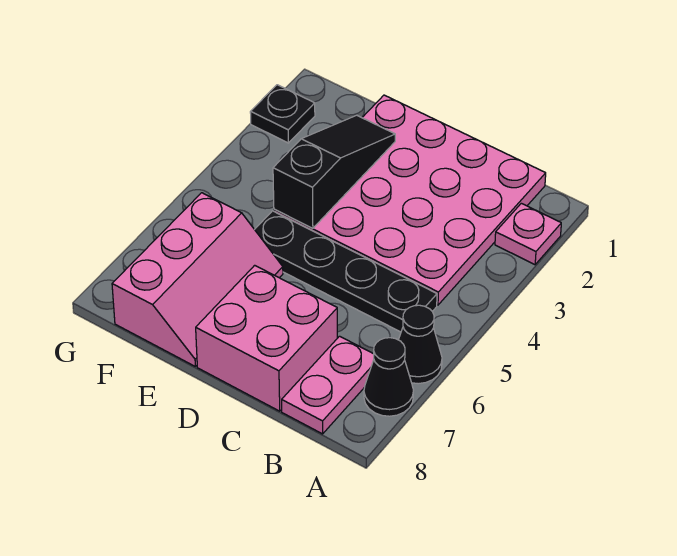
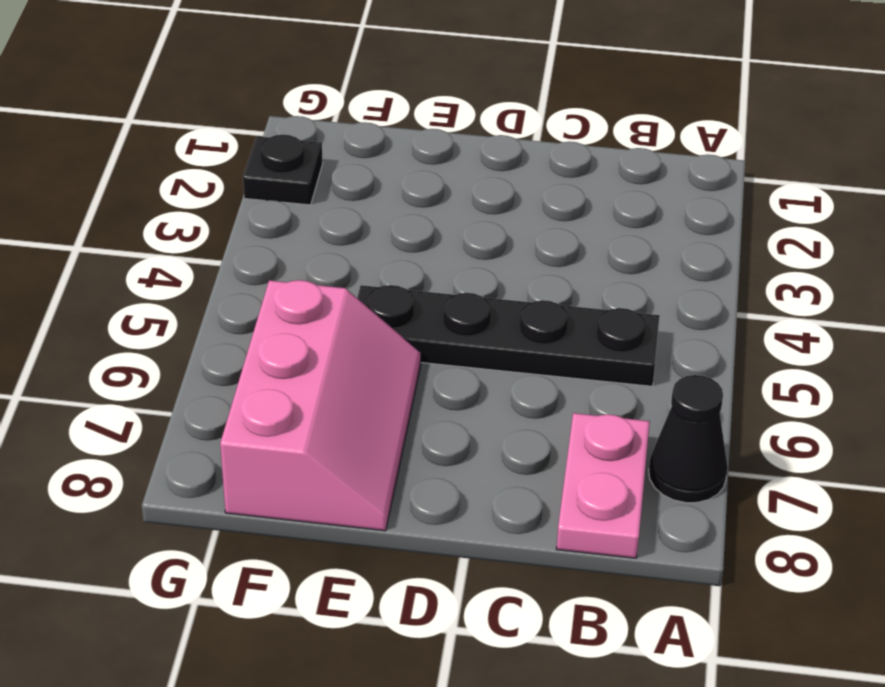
none -> pink 1x1 plate [495,203,561,265]
none -> black 1x1 cone [399,305,442,384]

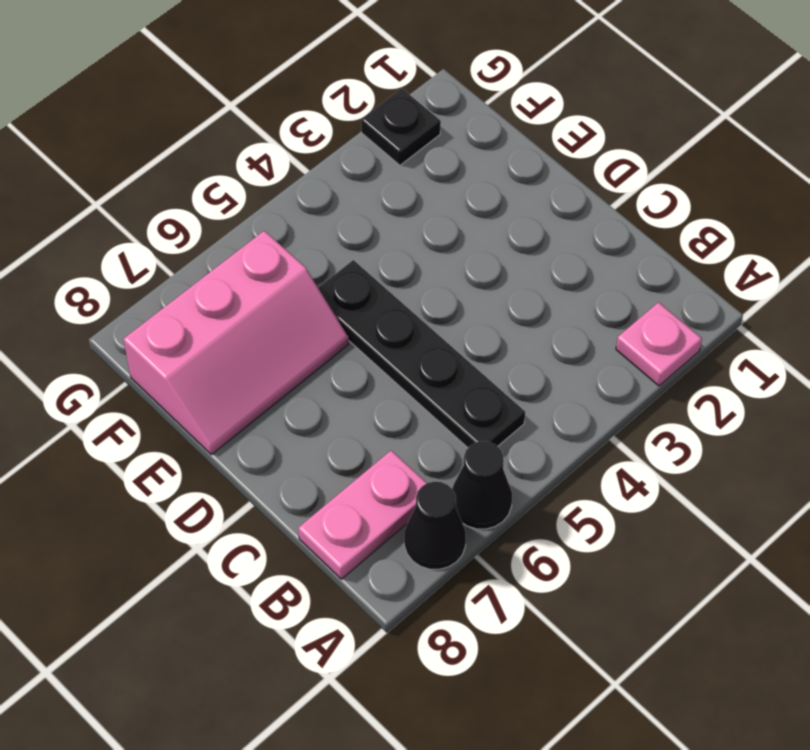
none -> pink 4x4 plate [274,95,546,305]
none -> pink 2x2 brick [196,265,337,411]

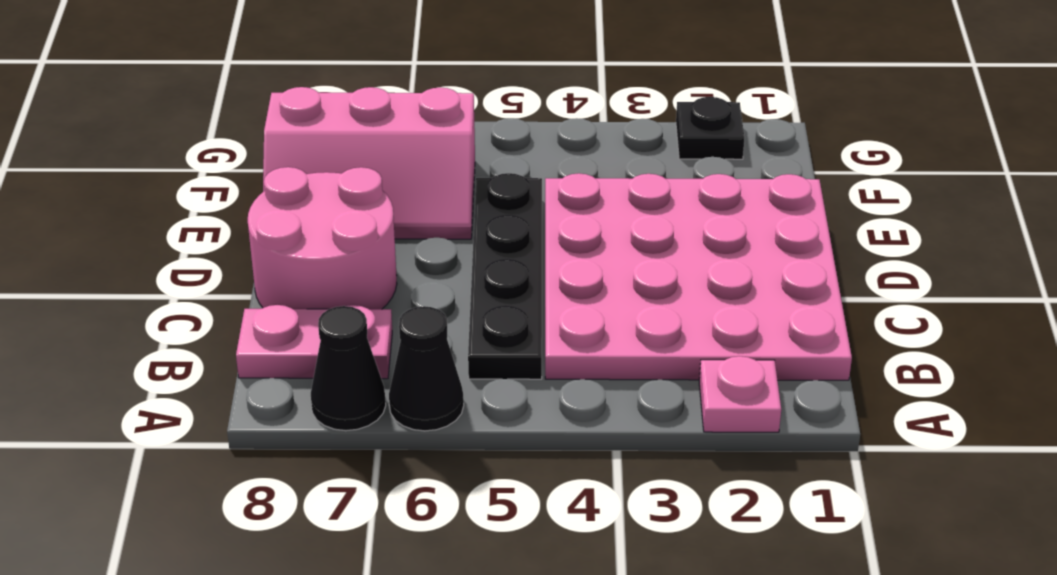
pink 2x2 round brick [248,167,397,309] -> pink 2x2 brick [196,265,337,411]
none -> black 1x3 slope [273,115,395,229]

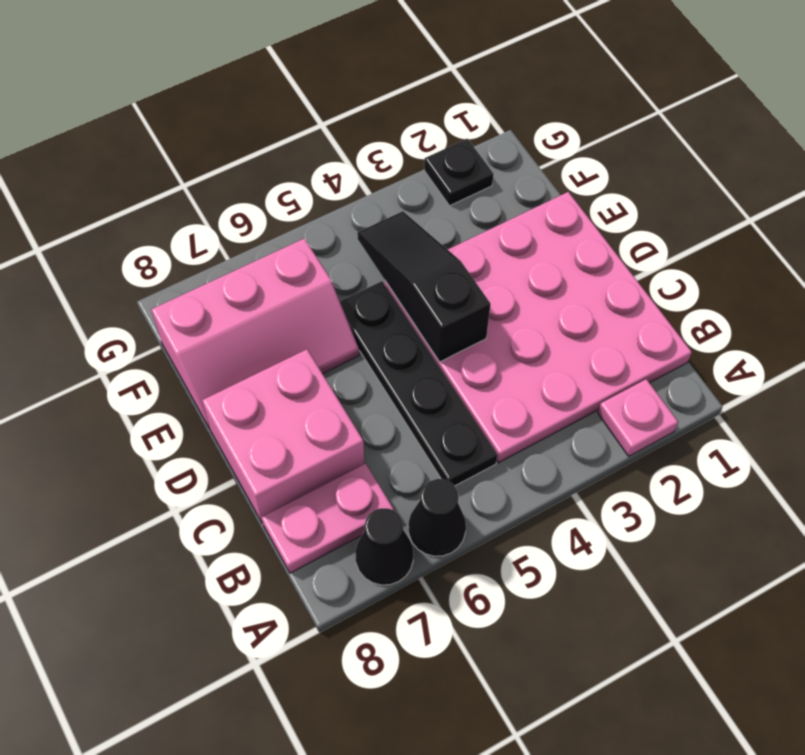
black 1x3 slope [357,211,491,362] -> black 1x3 slope turned to [273,115,395,229]

